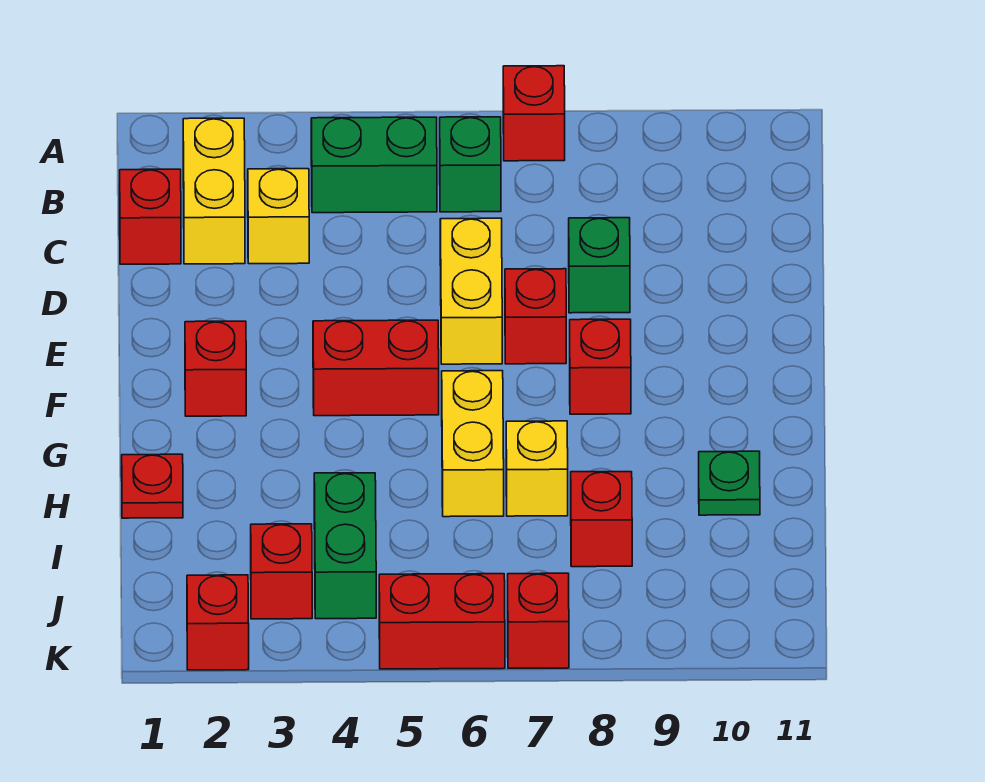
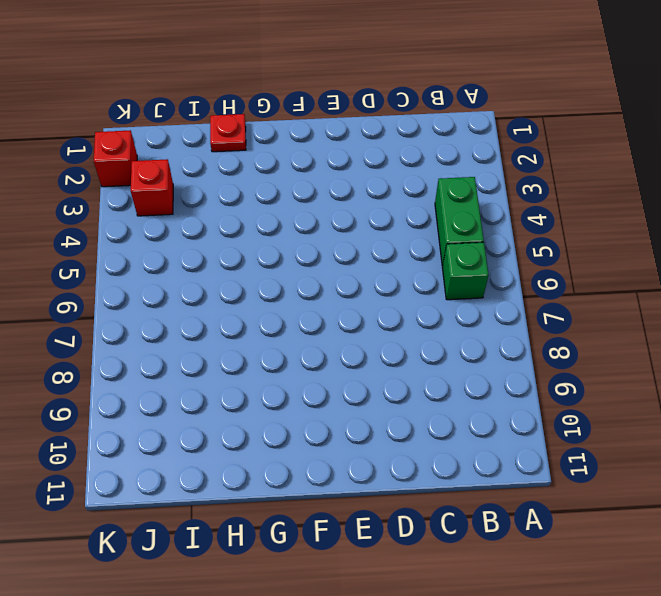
none -> red 1x1 brick [503,66,565,161]
none -> yellow 1x2 brick [183,118,245,264]
none -> red 1x1 brick [120,169,181,264]

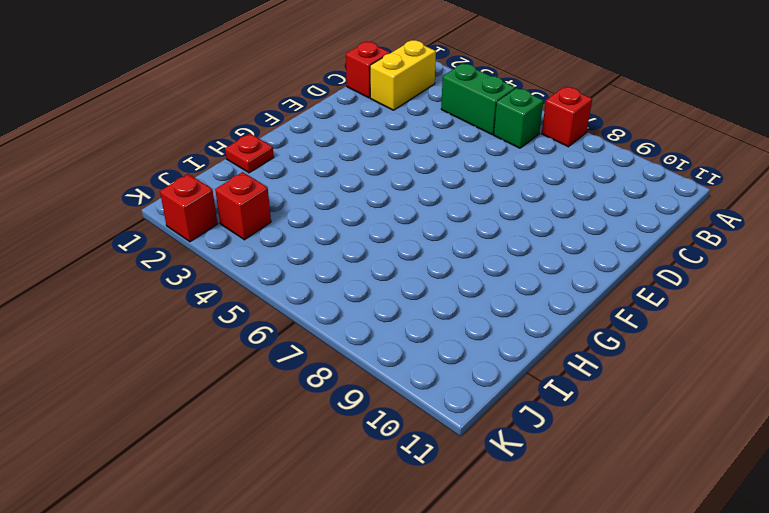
none -> yellow 1x1 brick [248,169,309,264]
none -> yellow 1x2 brick [440,218,502,364]
none -> green 1x1 brick [569,218,630,313]

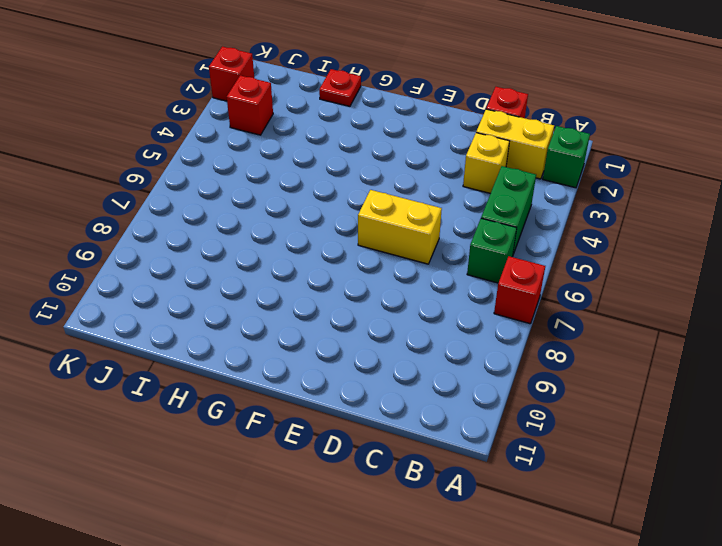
green 1x1 brick [543,126,590,188] -> green 1x1 brick moved to [569,218,630,313]
none -> red 1x1 brick [505,269,566,364]
none -> red 1x1 brick [185,321,246,416]
none -> red 1x2 brick [313,320,439,416]

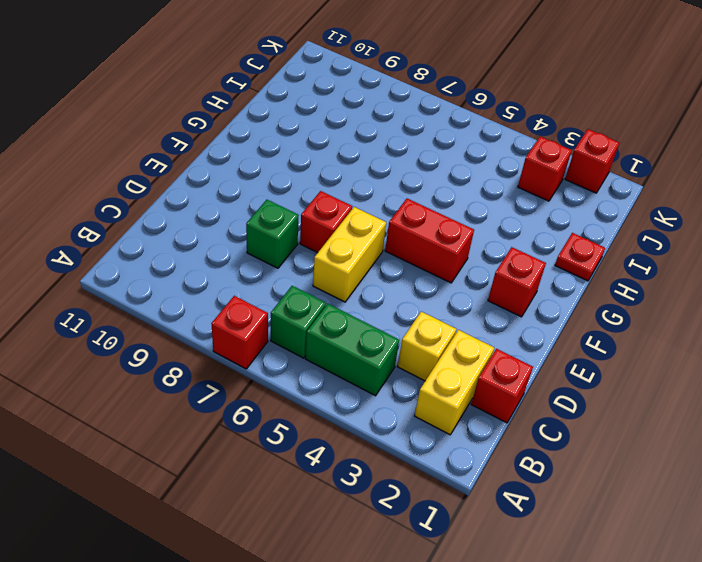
none -> red 1x1 brick [570,319,631,414]
none -> yellow 1x2 brick [442,371,504,517]
none -> yellow 1x1 brick [506,421,568,516]

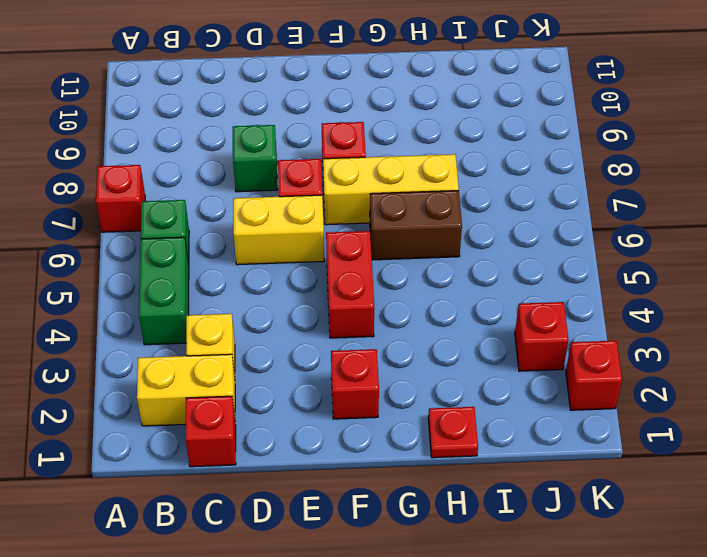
yellow 1x3 brick [323,154,459,225] -> yellow 1x1 brick [506,421,568,516]
brown 1x2 brick [370,191,462,260] -> yellow 1x2 brick [442,371,504,517]
none -> green 1x1 plate [699,451,760,515]
none -> green 1x2 brick [314,473,376,619]
none -> red 1x1 brick [571,472,632,567]

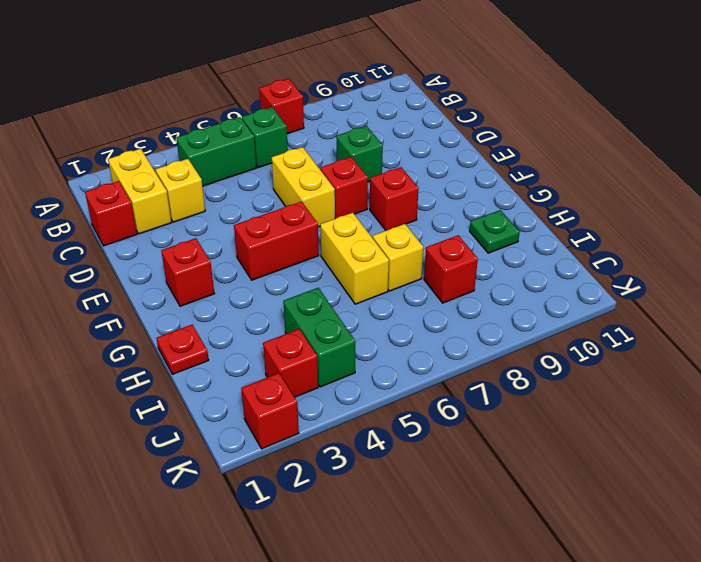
none -> red 1x2 brick [379,574,505,669]
none -> red 1x1 brick [508,573,569,668]

